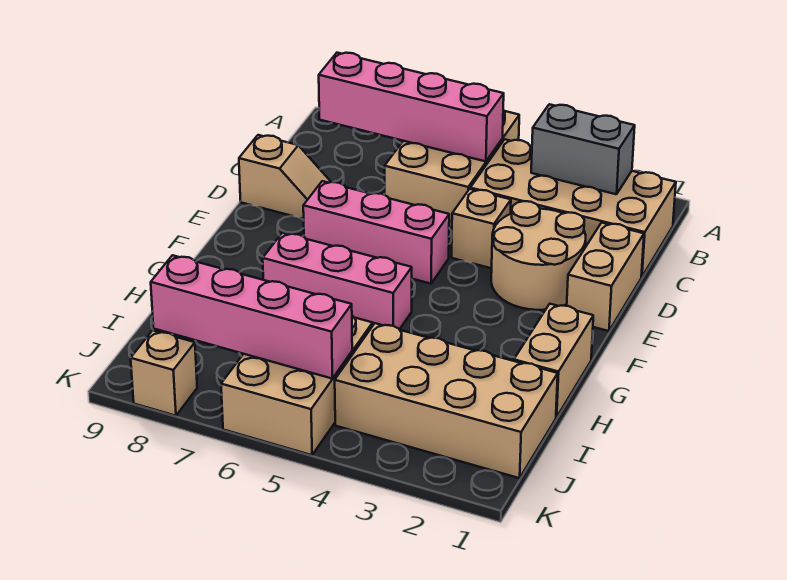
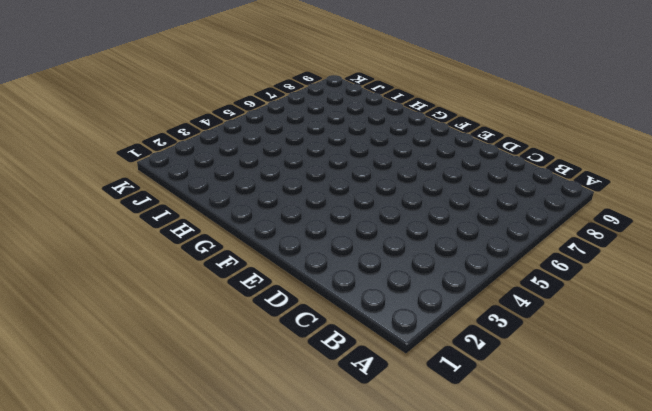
none -> tan 2x3 brick [385,110,519,227]
none -> tan 2x4 brick [470,139,676,277]
none -> tan 1x2 brick [567,223,644,331]

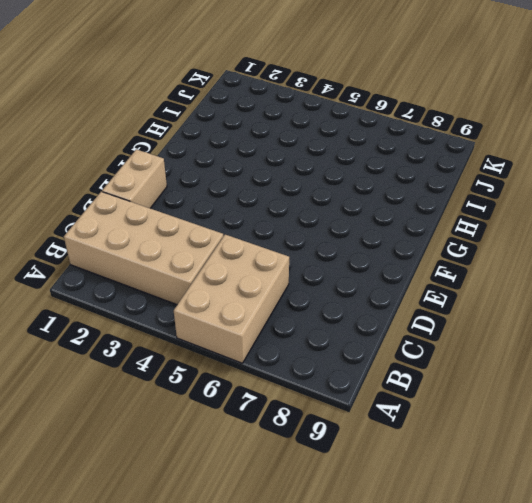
none -> tan 2x2 round brick [491,201,586,310]
none -> tan 1x1 brick [452,189,511,268]
none -> tan 1x2 slope [239,135,331,219]

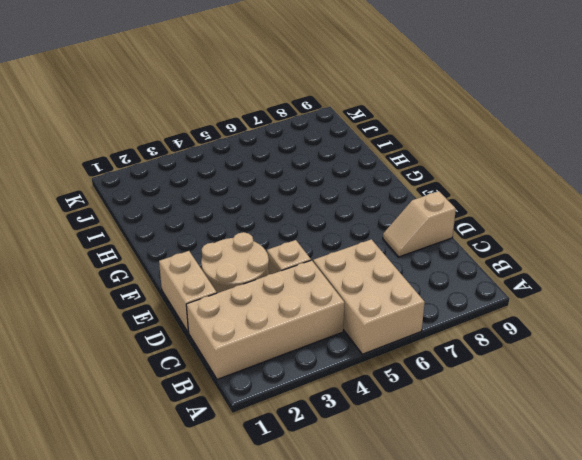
none -> pink 1x3 brick [303,181,449,284]
none -> tan 1x2 brick [514,304,593,417]
none -> pink 1x3 brick [263,233,412,329]

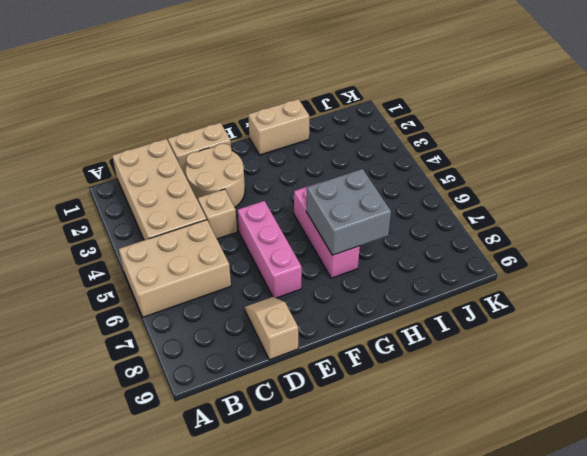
grey 2x2 brick [306,169,391,255] -> none
none -> tan 2x4 brick [335,323,558,478]
none -> tan 2x3 brick [221,316,373,455]
none -> tan 1x1 brick [131,330,197,416]

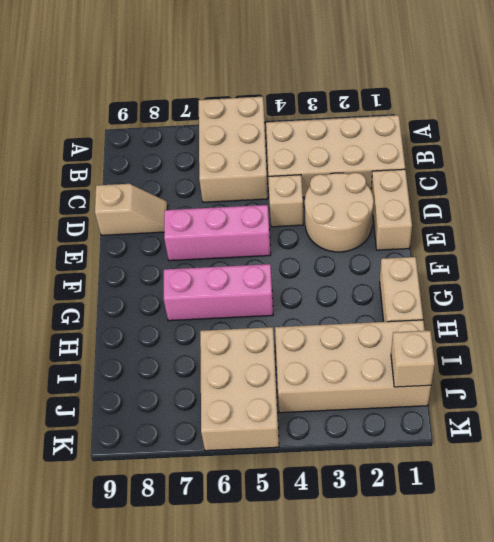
tan 1x1 brick [391,331,435,387] -> tan 1x1 brick moved to [131,330,197,416]
none -> grey 1x2 brick [531,104,635,194]
none -> pink 1x4 brick [319,53,504,161]
none -> pink 1x4 brick [151,255,352,379]

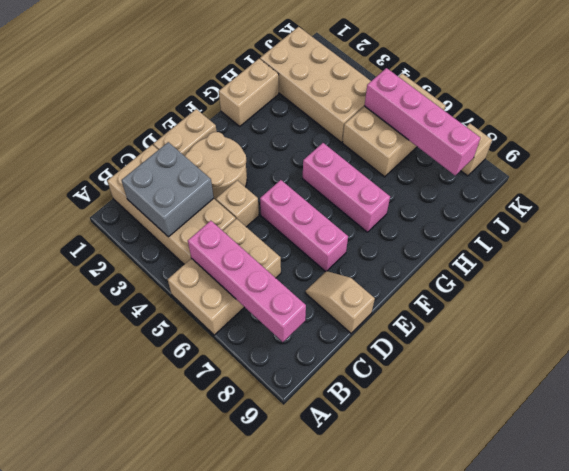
grey 2x2 brick [122,142,214,237] -> grey 1x2 brick [531,104,635,194]

